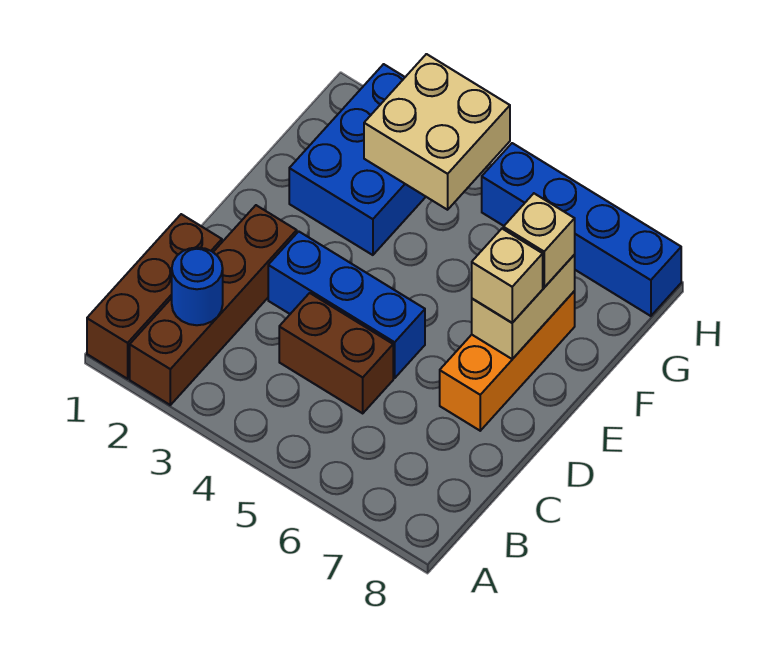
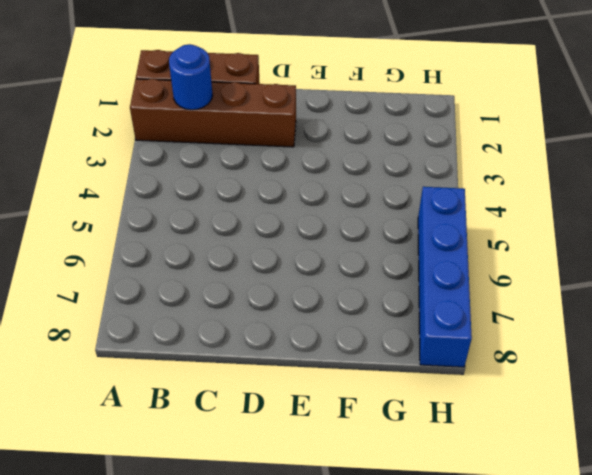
none -> brown 1x2 brick [279,293,393,413]
none -> blue 1x3 brick [268,232,425,378]
none -> orange 1x3 brick [440,291,575,431]

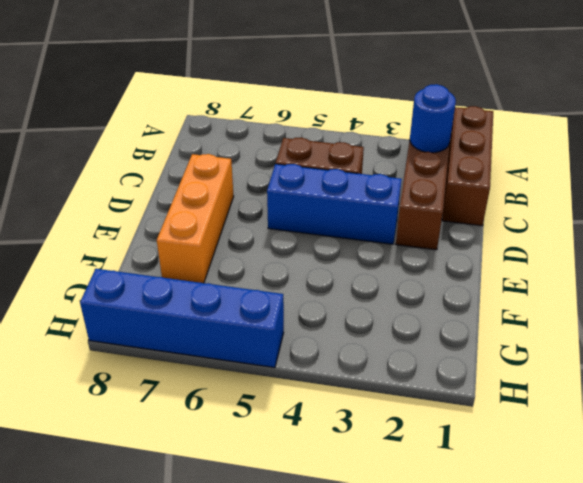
none -> blue 2x3 brick [289,64,426,255]
none -> tan 1x2 brick [472,255,575,359]
none -> tan 2x2 brick [364,54,510,210]

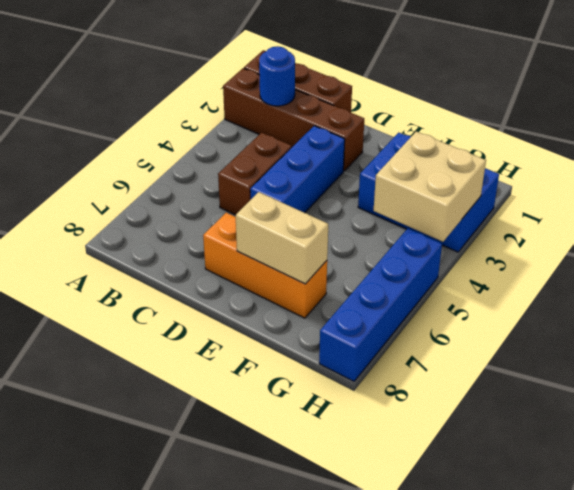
none -> tan 1x1 brick [472,229,543,323]
none -> tan 1x1 brick [503,193,575,287]

